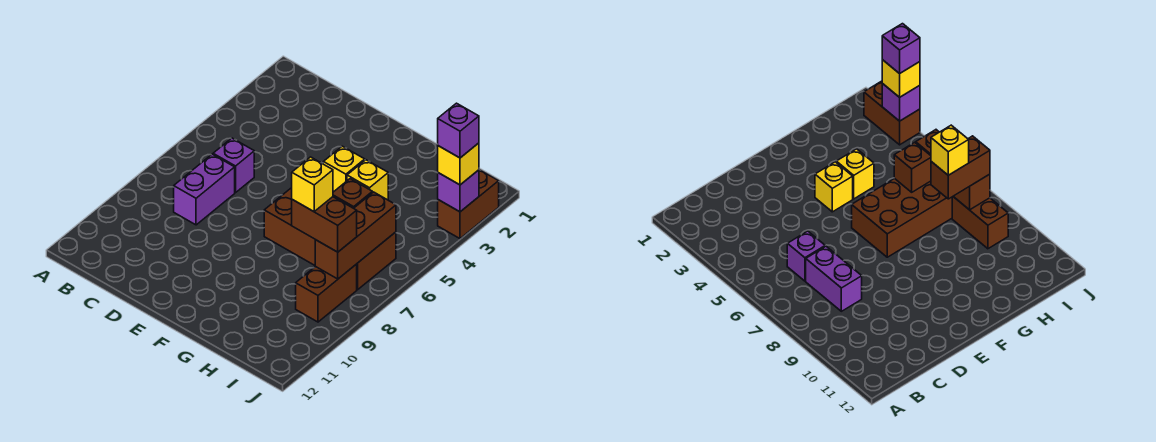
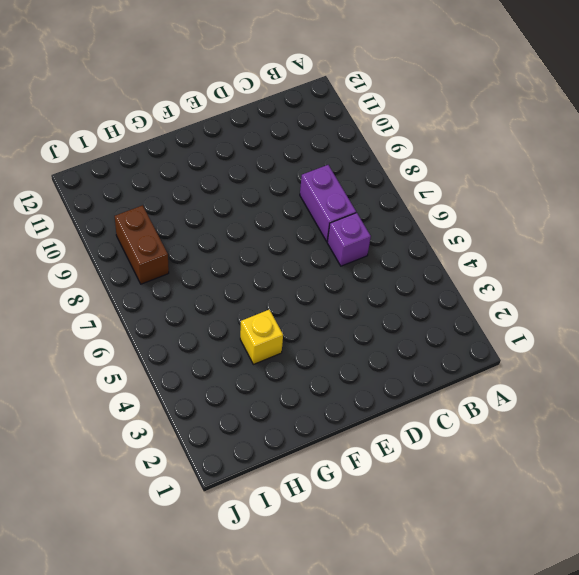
none -> yellow 1x1 brick [323,146,365,192]
none -> brown 2x4 brick [264,188,396,290]
none -> brown 1x2 brick [438,170,499,239]

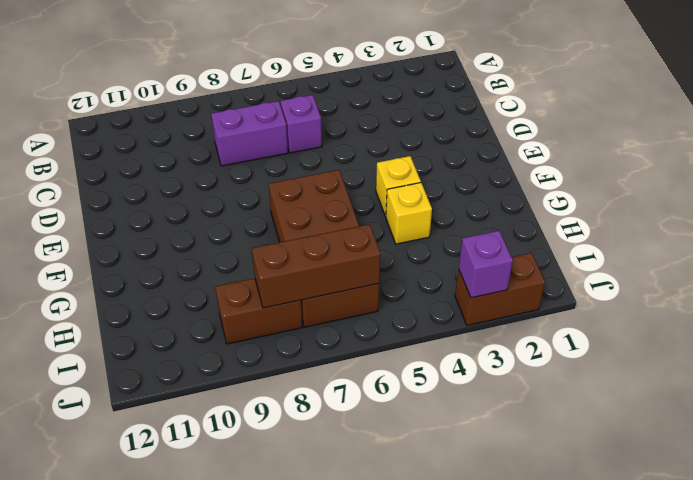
none -> brown 1x1 brick [333,179,372,208]
none -> brown 1x2 brick [292,197,357,252]
none -> yellow 1x1 brick [438,143,479,185]

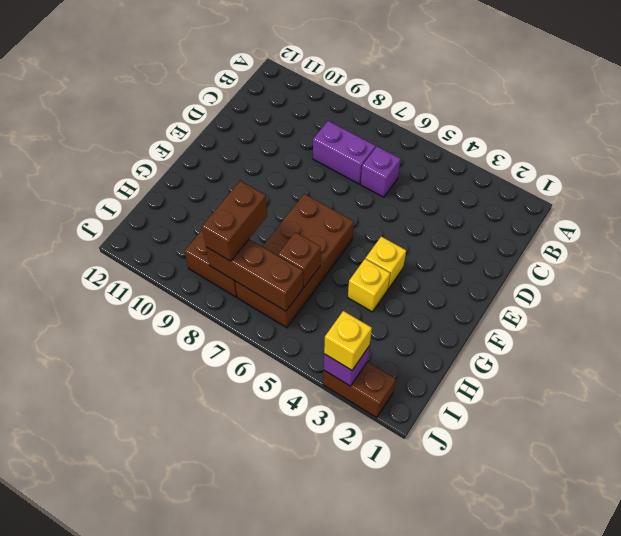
none -> yellow 1x1 brick [292,157,333,212]
none -> purple 1x1 brick [438,103,479,158]

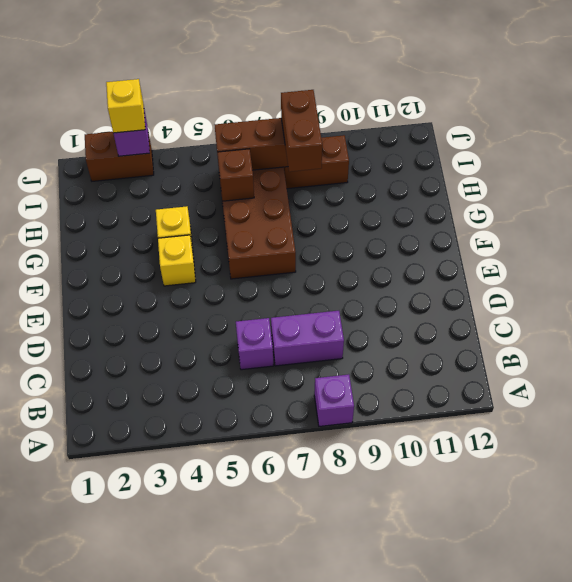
purple 1x1 brick [314,374,354,426] -> purple 1x1 brick moved to [438,103,479,158]
none -> yellow 1x1 brick [292,157,333,212]

